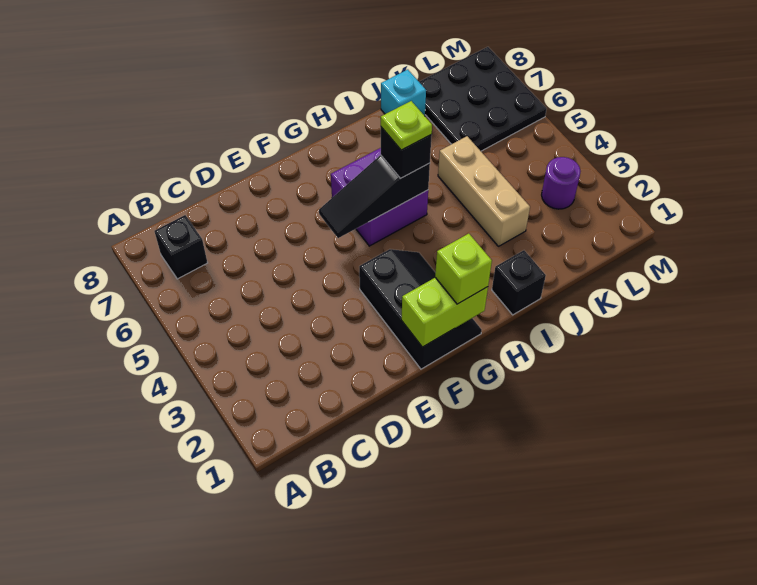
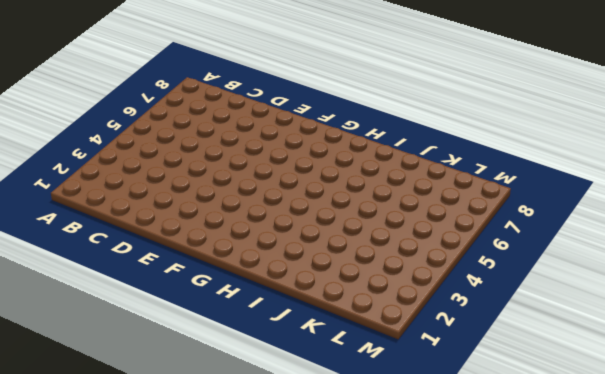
none -> black 1x1 brick [155,215,208,279]
none -> black 2x3 slope [359,249,482,369]
none -> purple 2x2 brick [331,148,428,246]

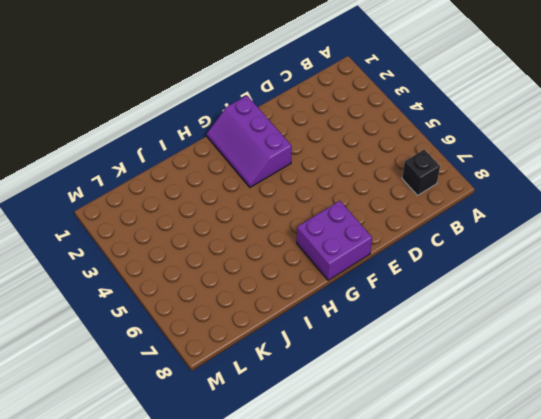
purple 2x3 slope [207,96,292,187] -> black 2x3 slope [359,249,482,369]
purple 2x2 brick [297,201,372,280] -> purple 2x2 brick moved to [331,148,428,246]
none -> black 1x1 brick [492,250,546,315]
none -> tan 1x3 brick [438,136,530,246]
none -> cyan 1x1 brick [381,70,426,116]

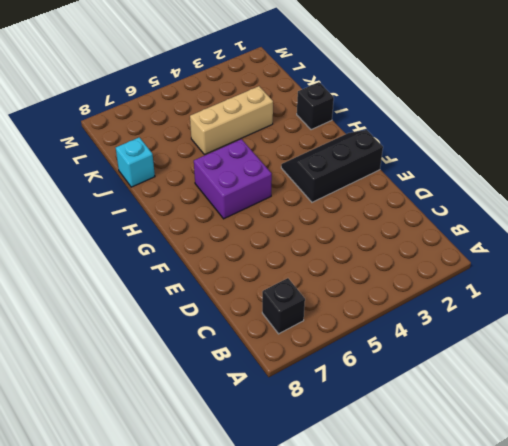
none -> black 3x3 plate [419,47,546,151]
none -> purple 1x1 round brick [542,157,581,209]
none -> lime 1x2 brick [401,278,488,347]

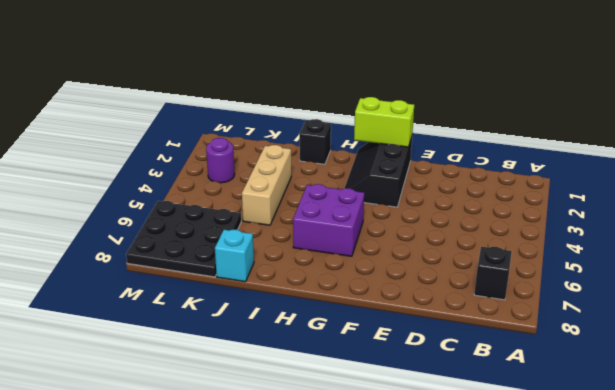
none -> black 1x3 slope [319,155,430,238]
none -> lime 1x1 brick [435,234,492,304]
none -> black 1x1 brick [381,127,432,178]

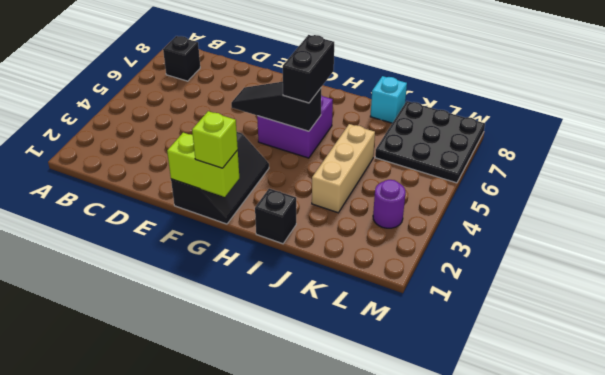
black 1x2 brick [283,35,334,103] -> black 1x1 brick [381,127,432,178]
none -> lime 1x1 plate [381,101,432,150]

